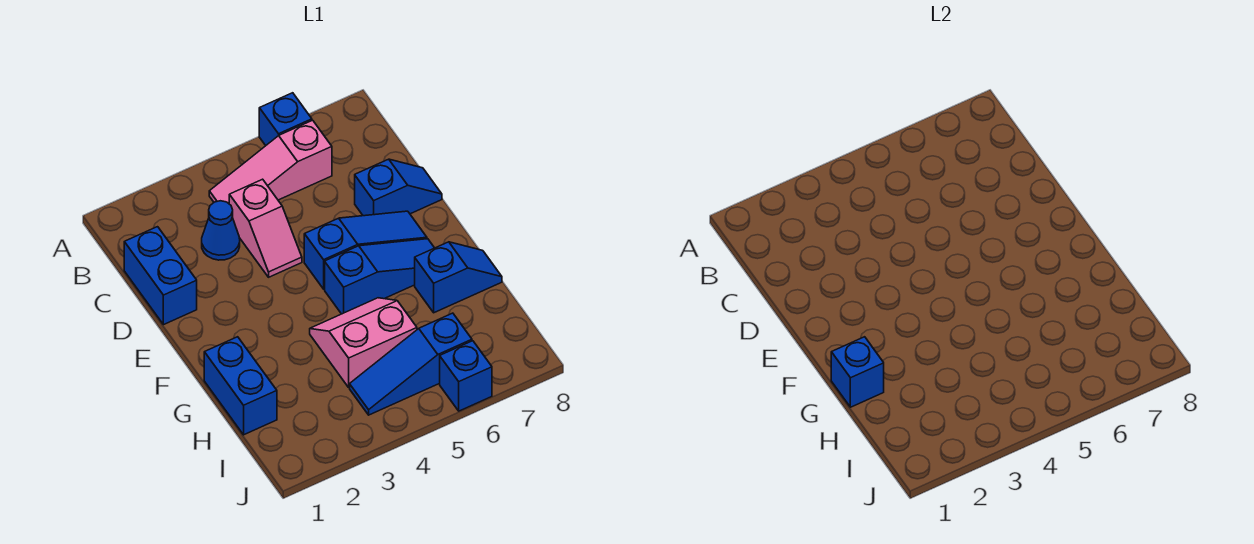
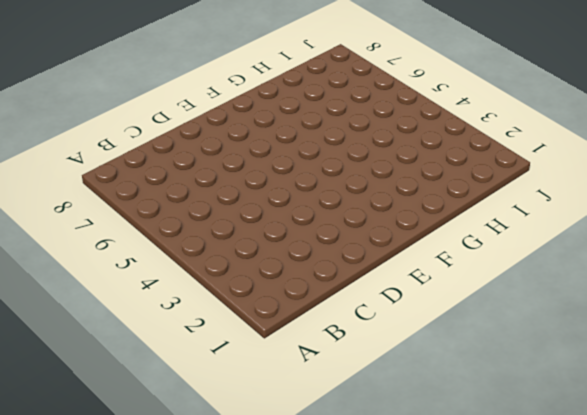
none -> blue 1x1 brick [259,93,312,146]
none -> pink 1x3 slope [209,120,332,203]
none -> blue 1x2 brick [124,227,197,325]

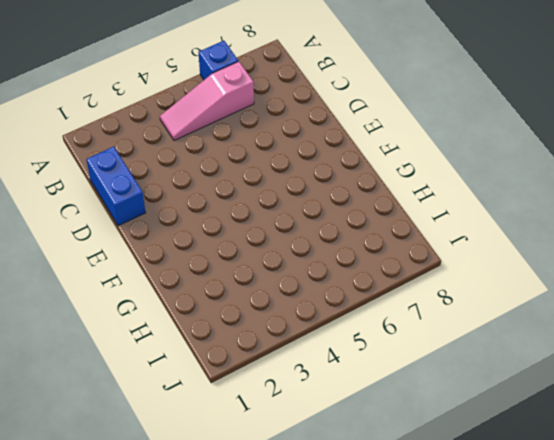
none -> blue 1x1 cone [202,201,240,260]
none -> pink 1x2 slope [229,179,302,277]
none -> blue 1x2 slope [355,159,442,216]

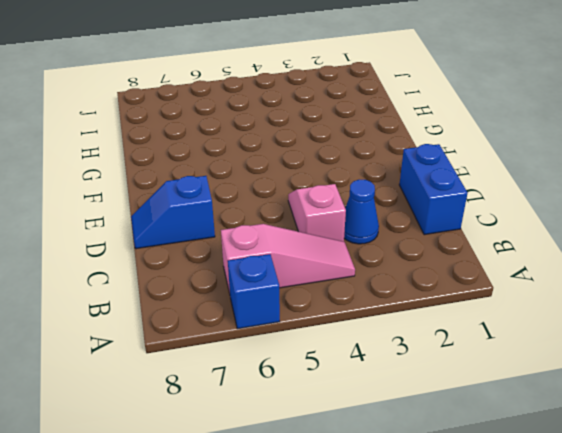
none -> blue 1x3 slope [304,211,427,289]
none -> blue 1x3 slope [325,239,434,314]
none -> blue 1x2 brick [204,337,277,435]

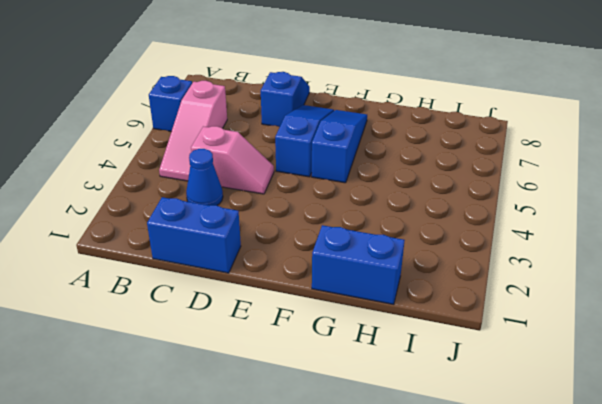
none -> pink 2x2 slope [310,298,417,387]
none -> blue 1x2 slope [415,242,502,313]
none -> blue 1x3 slope [350,313,472,415]

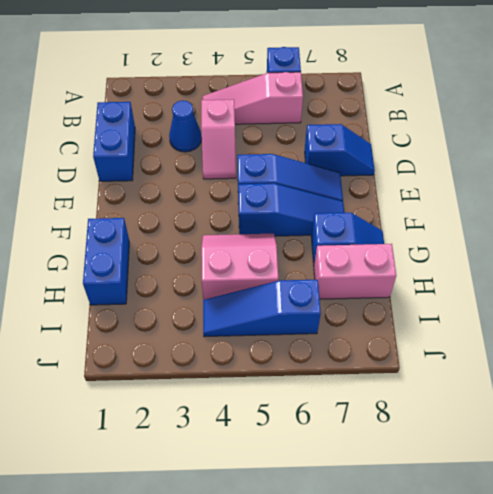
pink 1x2 brick [314,244,396,299] -> none
none -> blue 1x1 brick [440,341,492,411]
none -> blue 1x1 brick [831,337,884,407]

